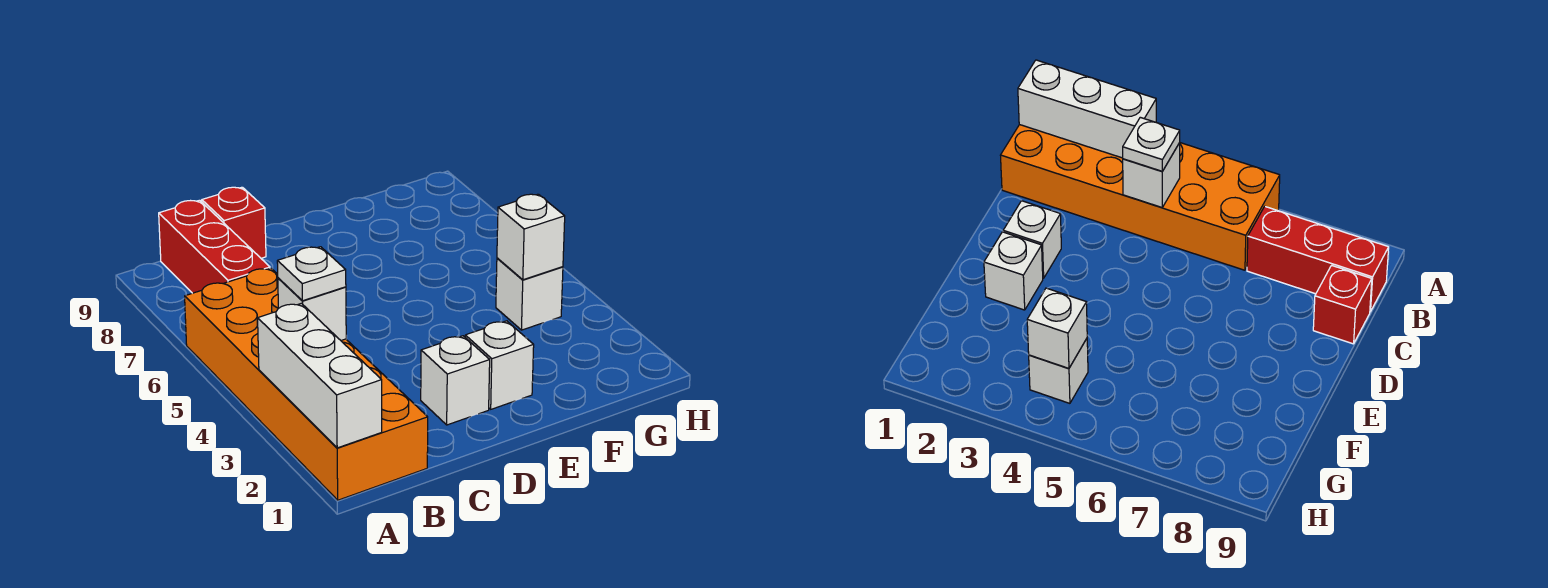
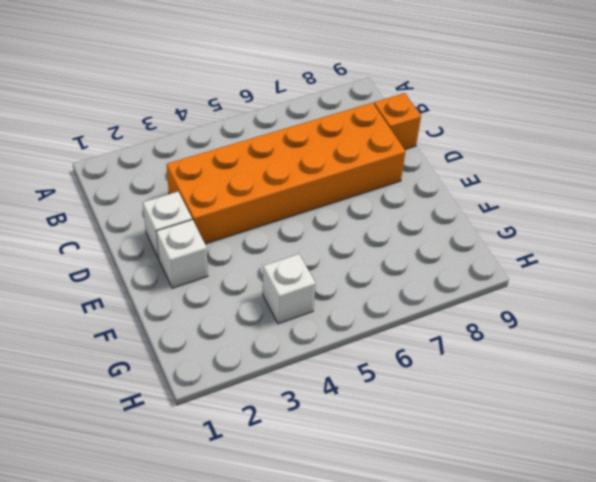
orange 2x6 brick [167,103,406,244] -> orange 2x6 brick moved to [185,268,428,500]
orange 1x1 brick [374,93,421,149] -> red 1x1 brick [202,187,266,258]
none -> red 1x3 brick [159,200,270,293]
none -> white 1x3 brick [258,303,382,448]

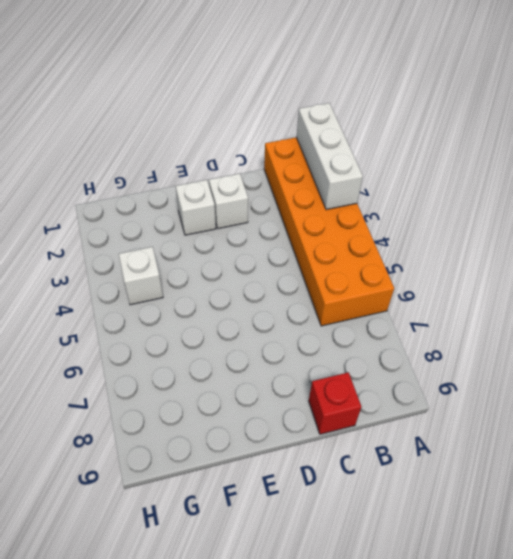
none -> red 1x3 brick [159,200,270,293]
none -> white 1x1 brick [278,278,346,341]

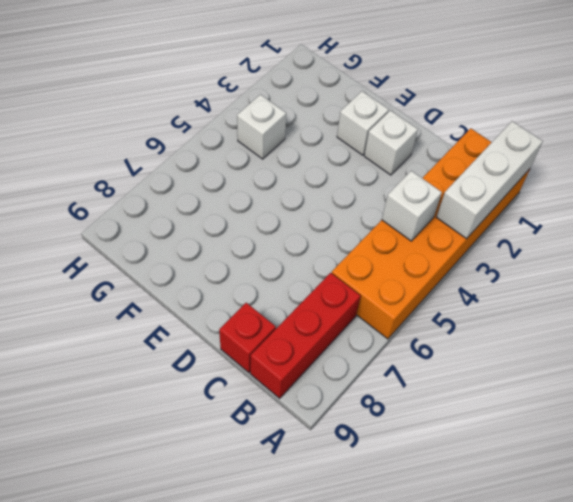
none -> white 1x1 brick [497,194,565,280]
none -> white 1x1 plate [277,247,346,301]

